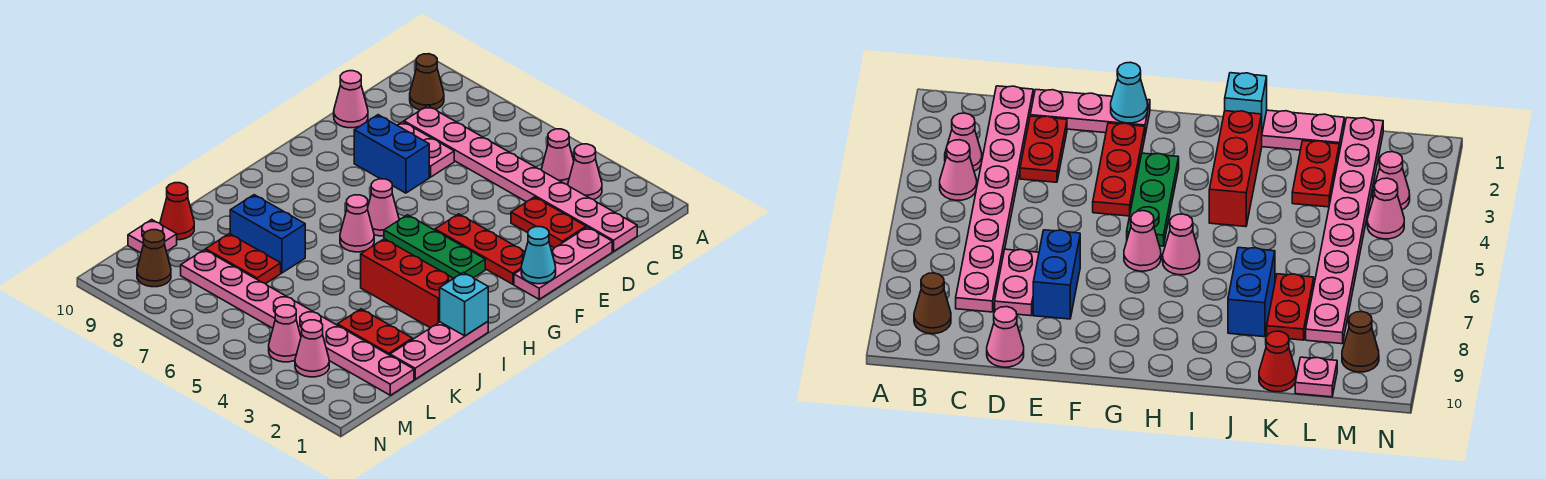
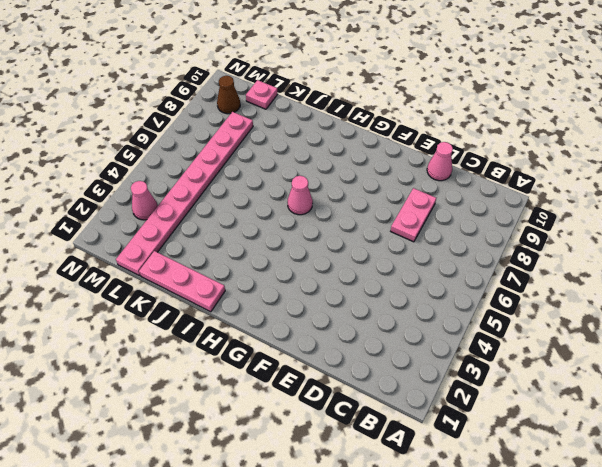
none -> pink 1x1 cone [568,144,602,200]
none -> pink 1x1 cone [542,129,574,185]
none -> brown 1x1 cone [410,54,444,110]

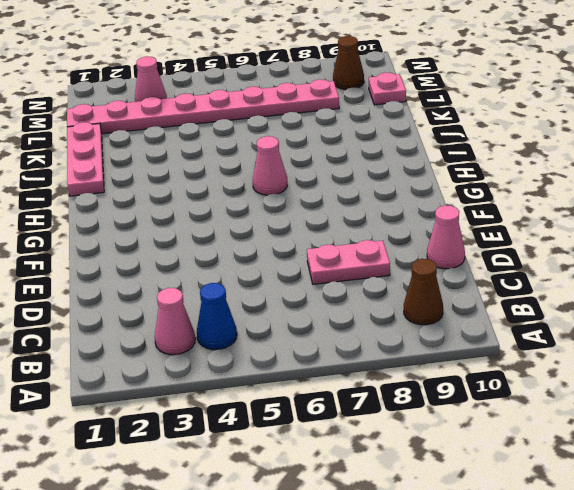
blue 1x1 cone [197,283,237,350] -> pink 1x1 cone [542,129,574,185]
none -> pink 1x8 plate [404,106,637,251]
none -> pink 1x3 plate [514,227,612,299]
none -> red 1x2 plate [511,197,586,248]

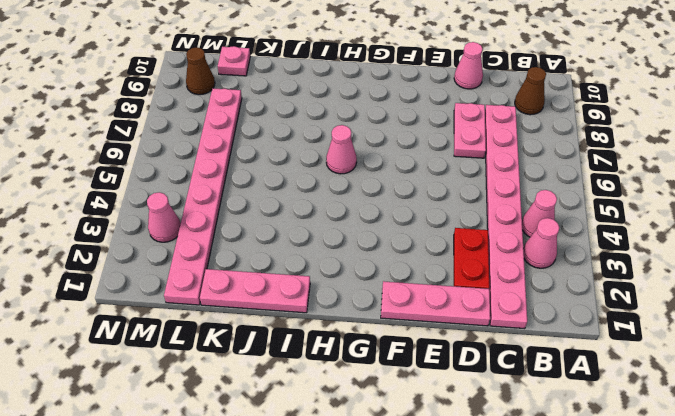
none -> blue 1x2 brick [354,115,429,193]
none -> red 1x3 plate [435,214,525,284]
none -> green 1x3 plate [384,215,485,278]

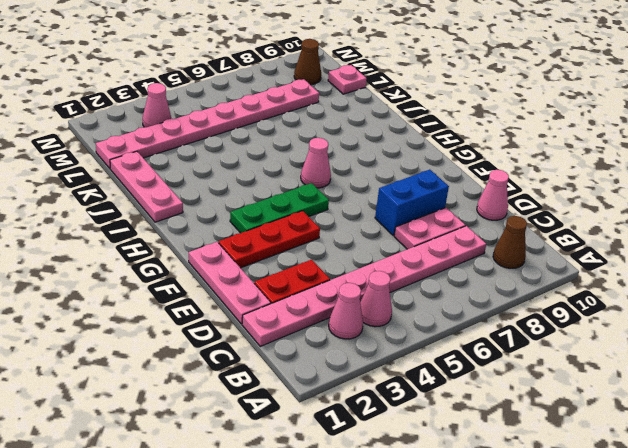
none -> pink 1x1 cone [368,179,399,236]
none -> red 1x3 brick [361,239,454,328]
none -> blue 1x2 brick [230,195,305,273]

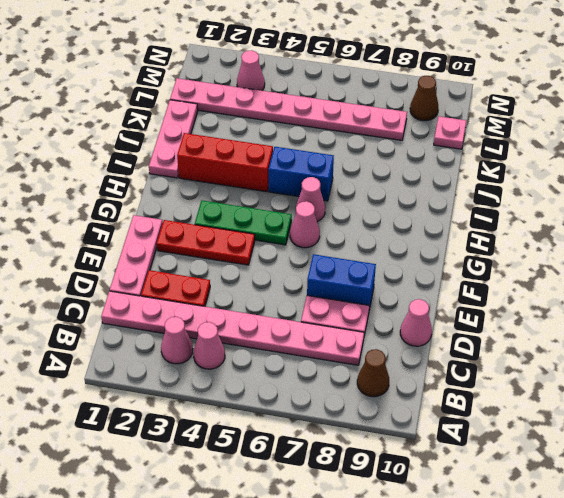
blue 1x2 brick [269,147,334,201] -> blue 1x2 brick moved to [230,195,305,273]
none -> red 1x2 plate [337,309,412,355]
none -> red 1x2 plate [206,234,281,284]
none -> red 1x1 cone [160,183,194,240]

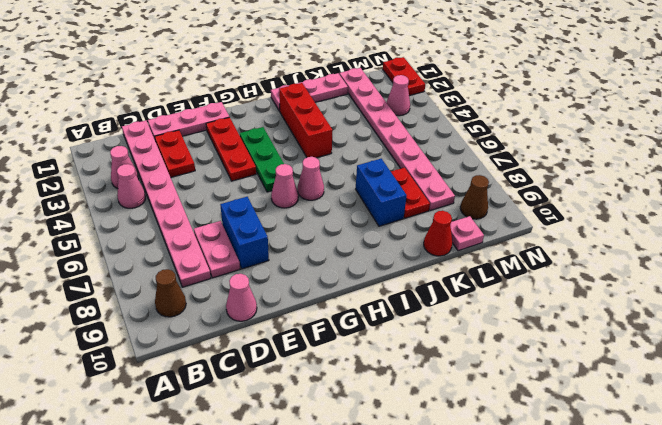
red 1x2 plate [383,57,425,96] -> red 1x2 plate moved to [337,309,412,355]
none -> pink 1x1 cone [269,305,301,362]
none -> cyan 1x1 cone [521,227,556,284]
none -> cyan 1x1 brick [440,272,488,336]

